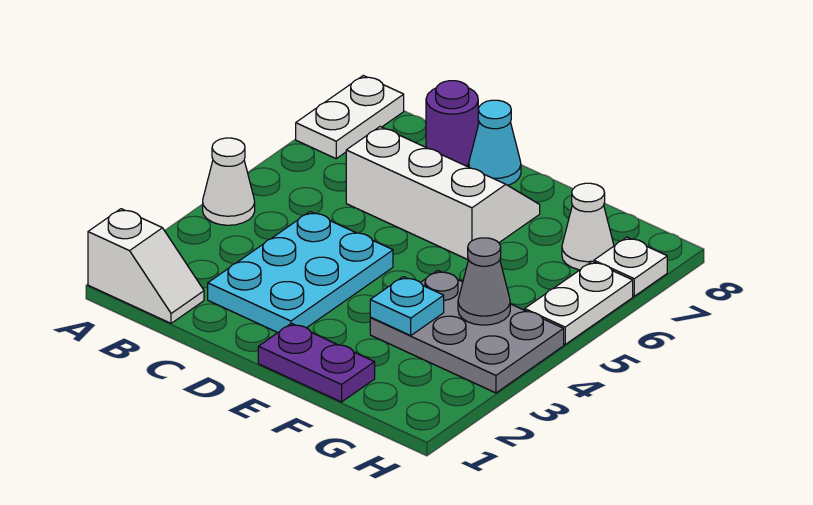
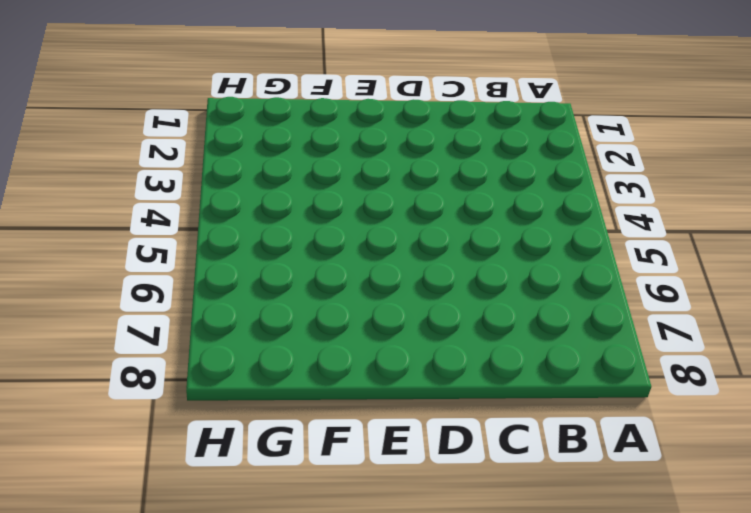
none -> white 1x2 slope [88,209,204,323]
none -> white 1x1 cone [203,138,255,225]
none -> white 1x2 plate [296,76,404,159]

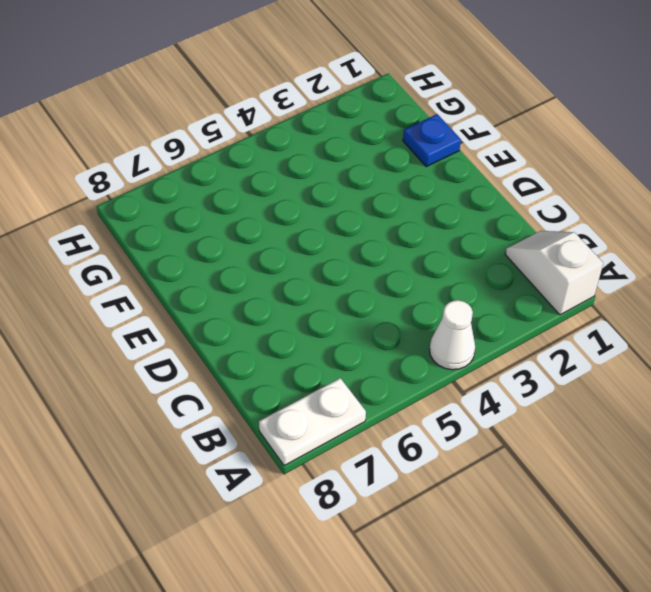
blue 1x1 plate [403,114,461,167] -> purple 1x2 plate [258,323,375,402]
none -> cyan 2x3 plate [208,212,393,332]
none -> white 2x3 slope [346,127,540,260]
none -> purple 1x1 round brick [426,81,478,166]

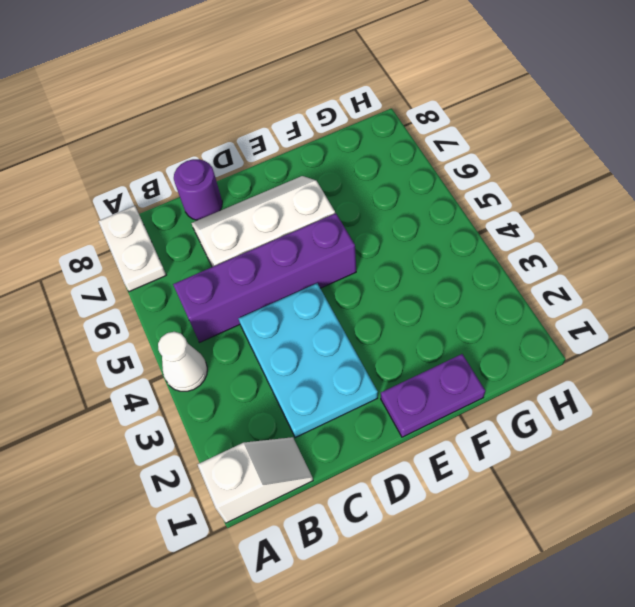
purple 1x4 brick [173,213,356,343] -> none
none -> cyan 1x1 cone [469,100,521,185]
none -> grey 2x3 plate [370,271,564,393]
none -> white 1x1 cone [562,183,614,270]

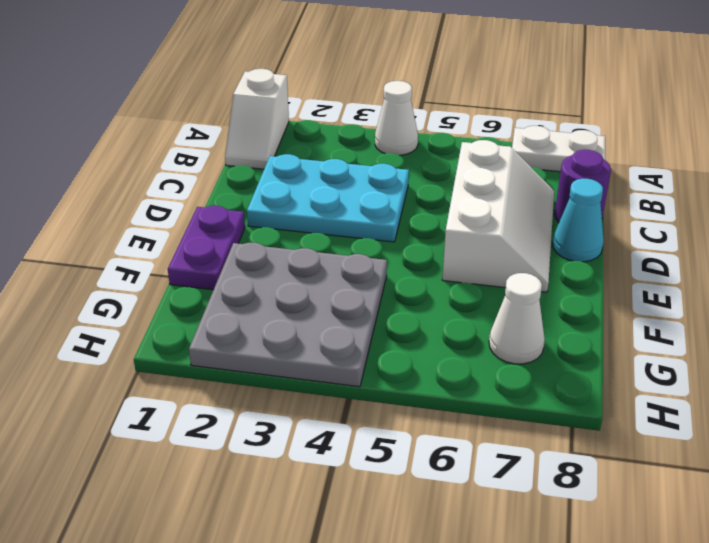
grey 3x3 plate [189,243,387,387] -> grey 2x3 plate [370,271,564,393]
none -> white 1x2 plate [525,261,633,344]
none -> white 1x1 plate [594,237,667,296]
none -> cyan 1x1 plate [370,277,444,335]

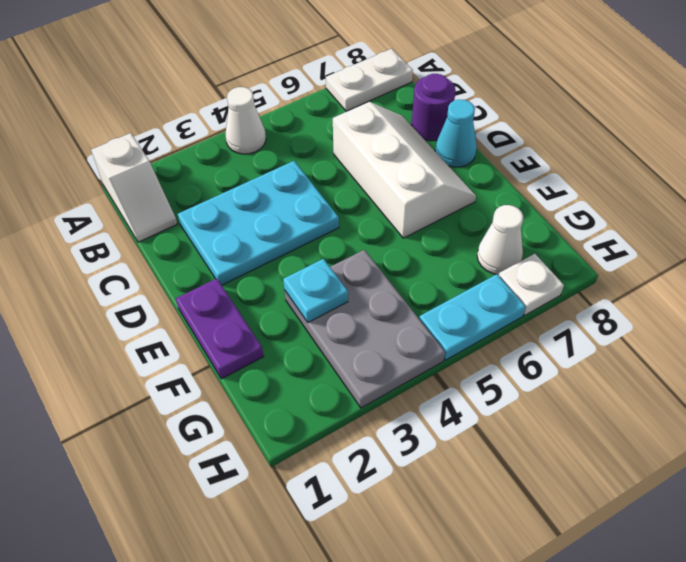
cyan 1x2 plate [419,274,526,360] -> white 1x2 plate [525,261,633,344]
none -> grey 1x1 cone [458,238,510,325]

